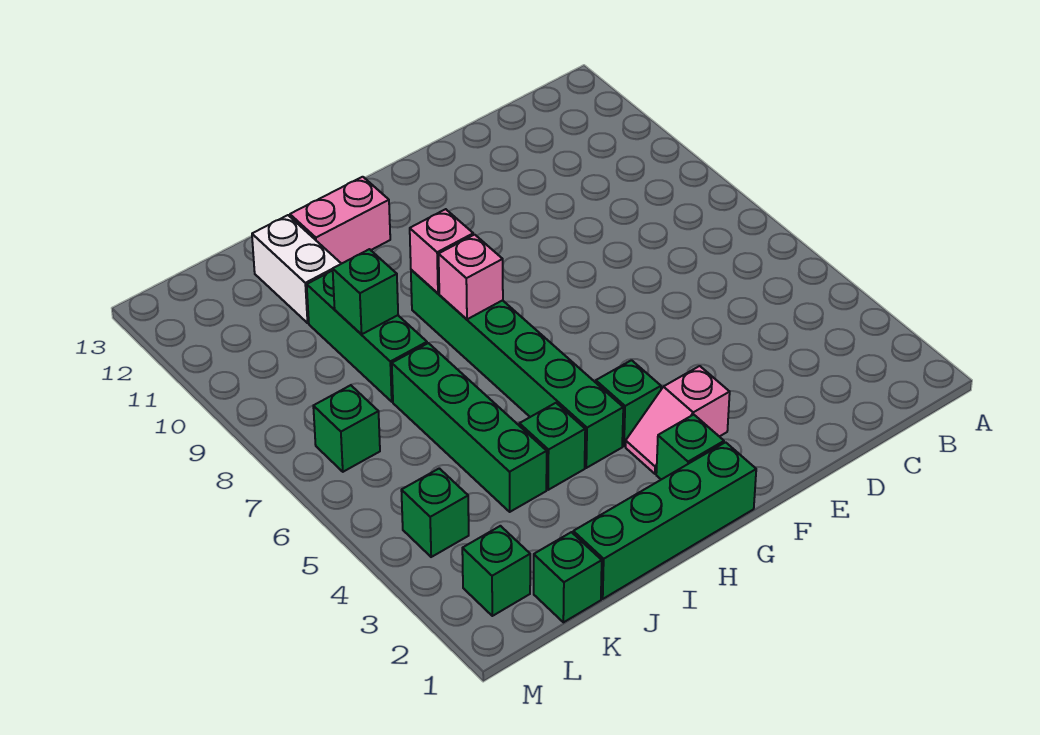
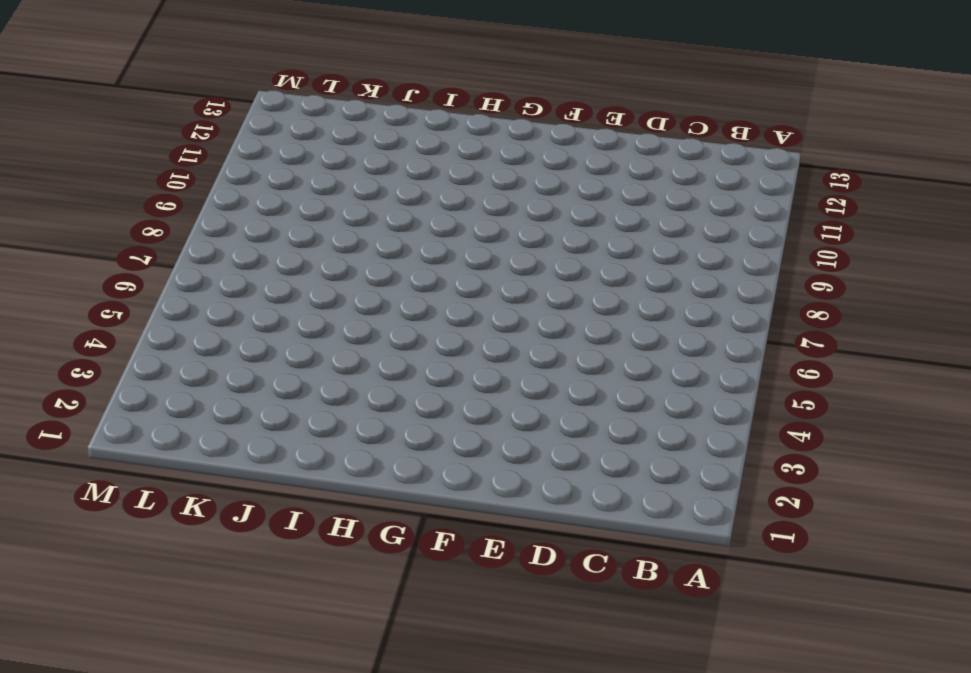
none -> pink 1x2 slope [626,366,730,474]
none -> green 1x4 brick [573,442,756,599]
none -> green 1x1 brick [656,415,724,480]

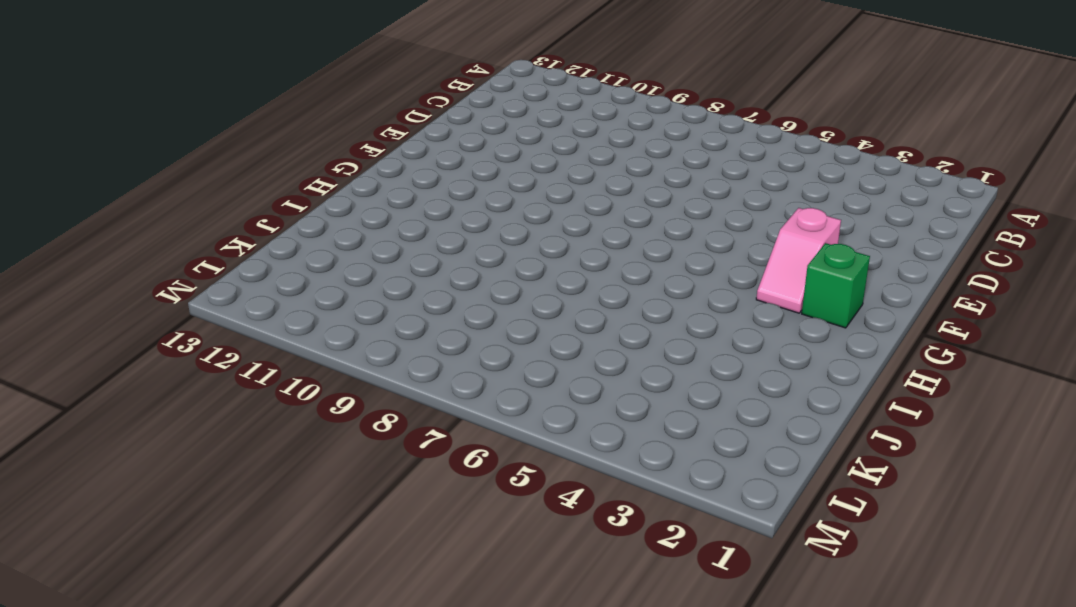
none -> green 1x4 brick [573,442,756,599]
none -> green 1x1 brick [596,360,661,446]
none -> green 1x6 brick [411,270,623,468]

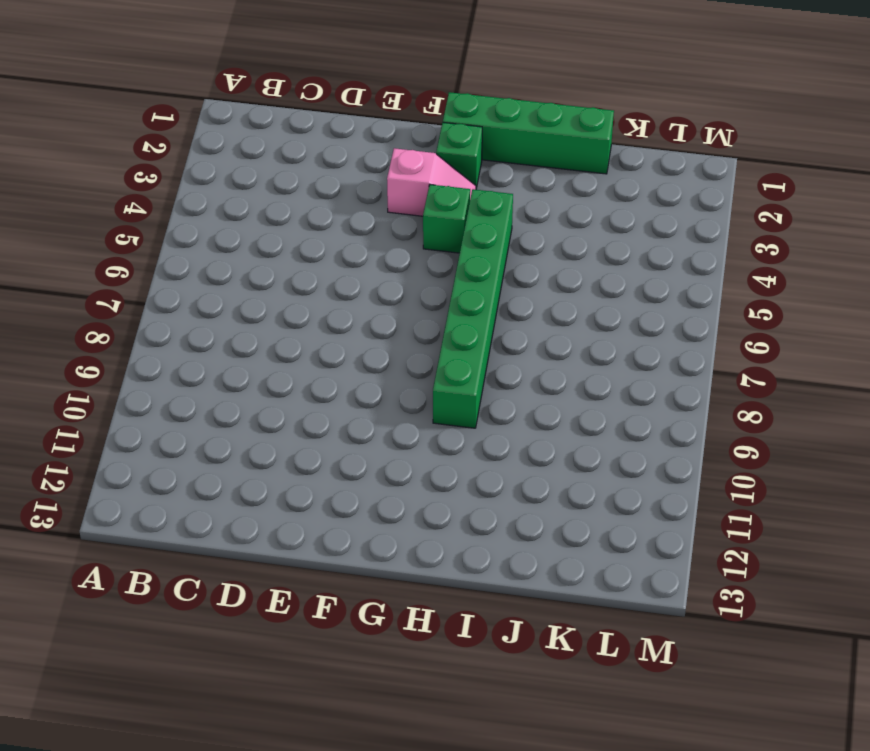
none -> pink 1x2 brick [290,177,390,264]
none -> green 1x1 brick [519,403,585,490]
none -> green 1x4 brick [392,343,547,512]

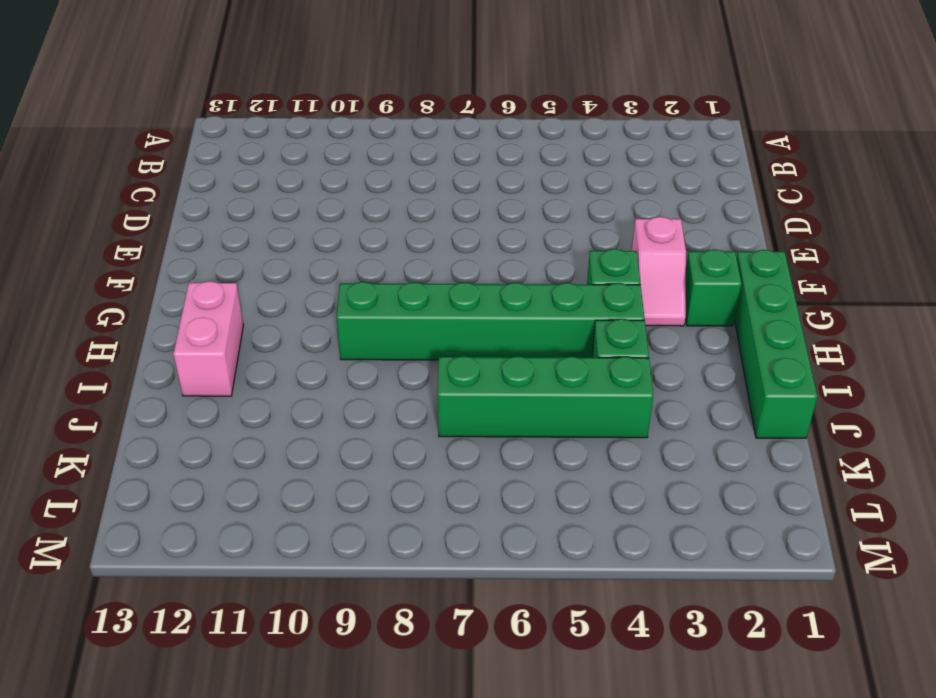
none -> green 1x3 brick [307,271,427,402]
none -> white 1x2 brick [252,215,341,323]
none -> green 1x1 brick [534,532,602,622]

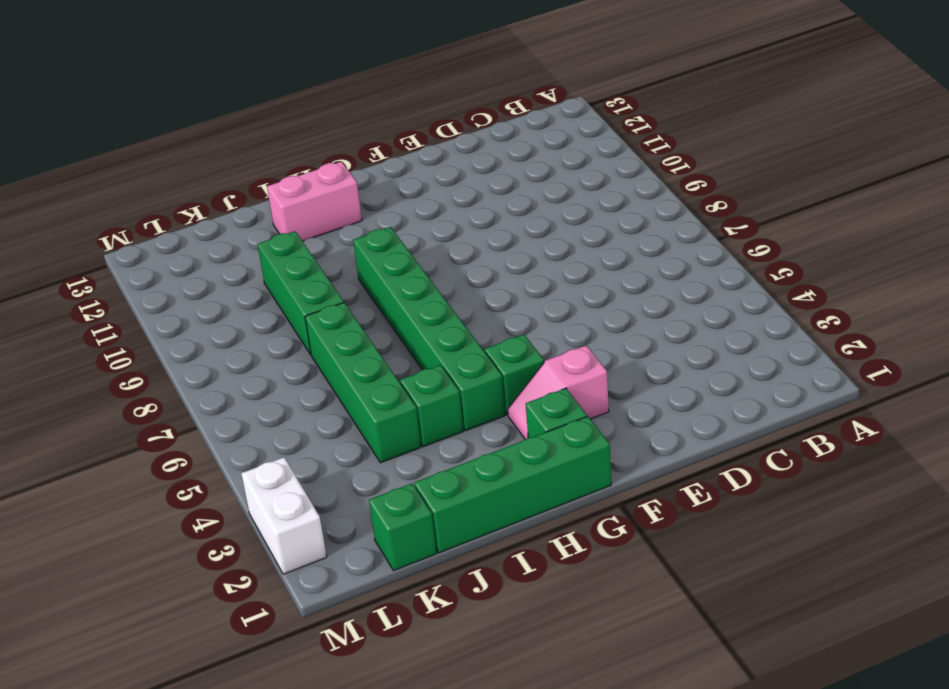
white 1x2 brick [241,457,327,574] -> white 1x2 brick moved to [252,215,341,323]
none -> green 1x1 brick [462,526,530,616]
none -> green 1x1 brick [401,468,469,557]
none -> green 1x1 brick [313,385,380,472]

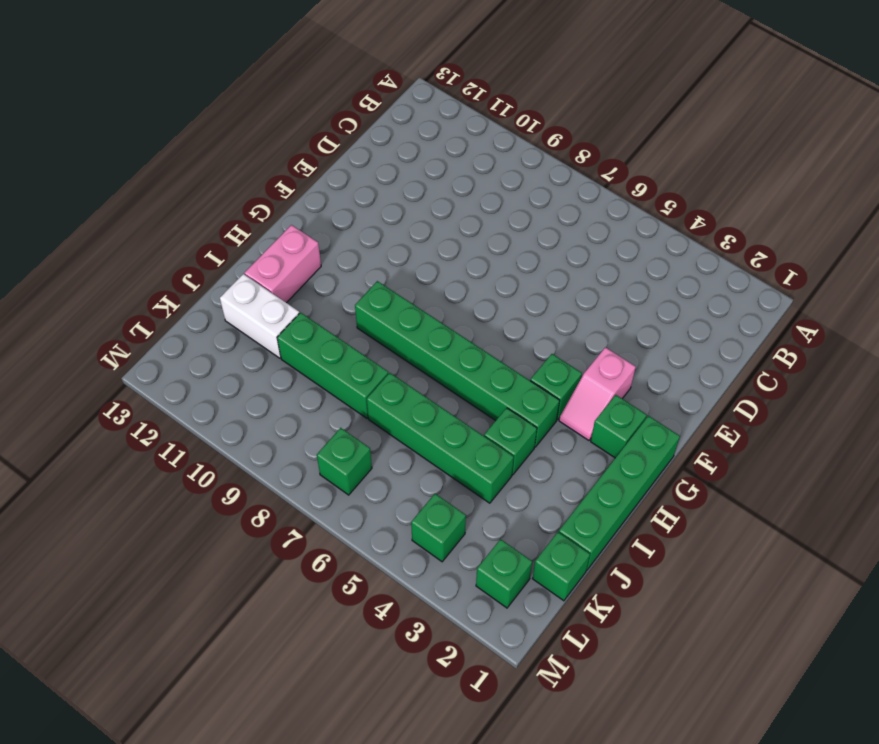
none -> pink 1x1 brick [439,235,503,319]
none -> pink 1x1 brick [410,209,473,293]
none -> green 1x1 brick [333,249,398,335]

